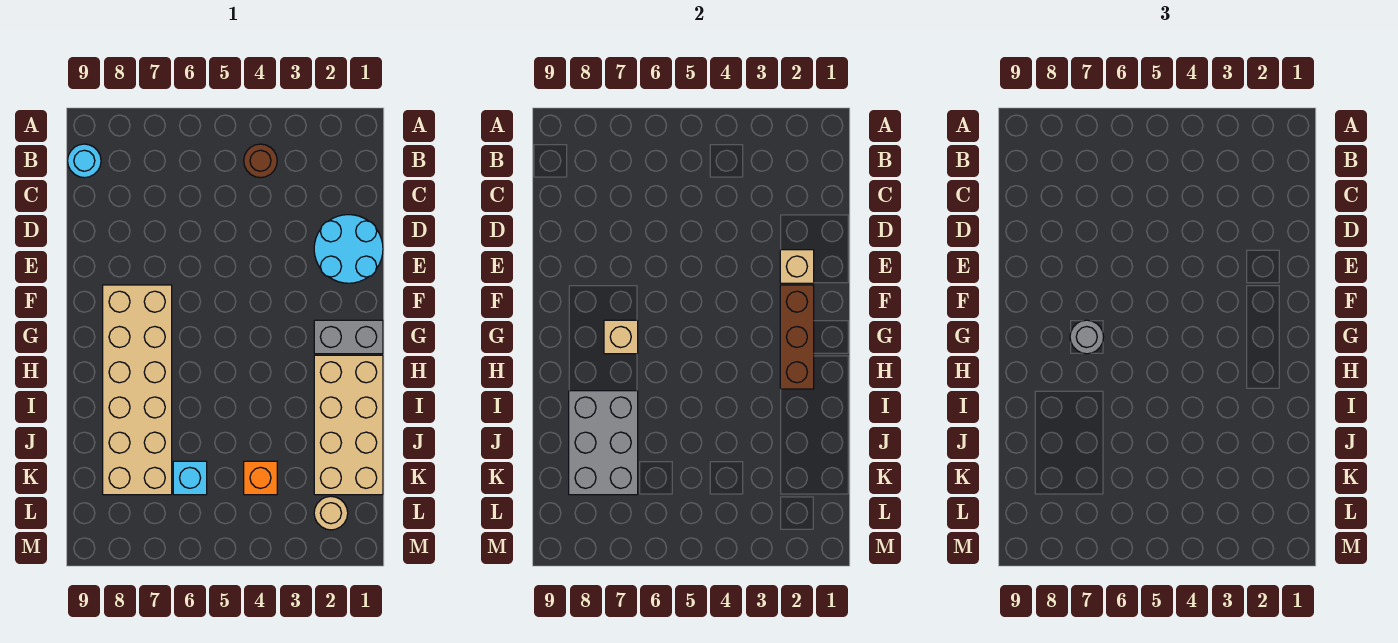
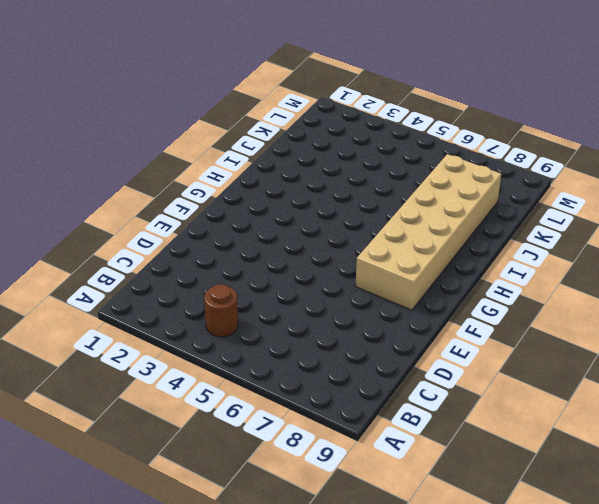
none -> cyan 1x1 round brick [68,144,101,178]
none -> cyan 2x2 round brick [314,215,383,283]
none -> grey 1x2 brick [314,320,383,354]

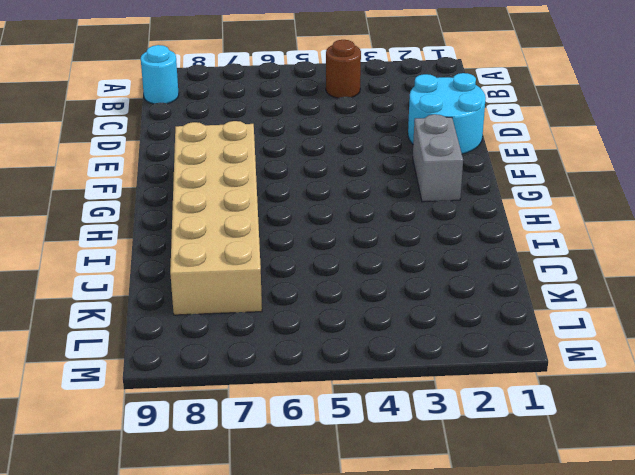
grey 1x2 brick [413,114,463,202] -> grey 1x2 brick turned to [314,320,383,354]
none -> tan 2x4 brick [314,355,383,495]
none -> orange 1x1 brick [244,461,277,495]
none -> cyan 1x1 brick [173,461,207,495]

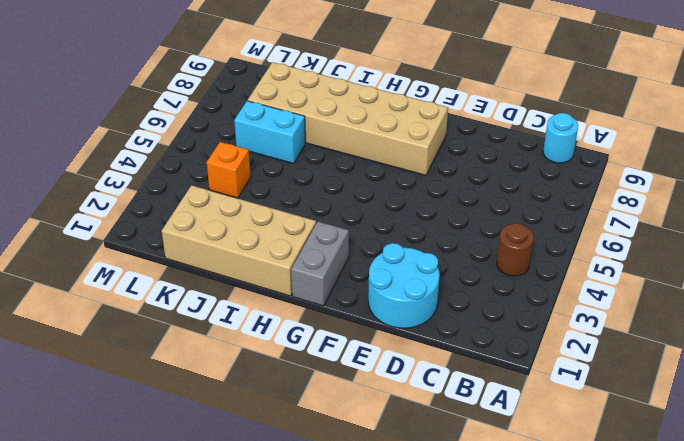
cyan 1x2 brick [234,101,305,164] -> cyan 1x1 brick [173,461,207,495]
none -> tan 1x1 round brick [314,496,348,530]
none -> tan 1x1 brick [780,250,814,283]
none -> brown 1x3 brick [780,285,814,389]

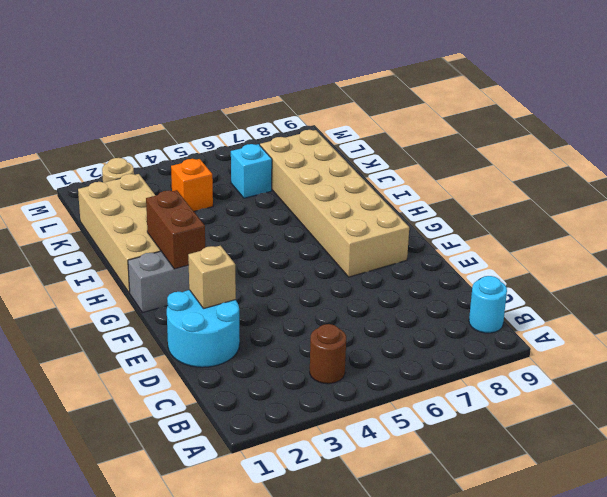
brown 1x2 brick [146,190,205,269] -> brown 1x3 brick [780,285,814,389]
none -> tan 1x1 brick [604,320,638,354]
none -> grey 2x3 brick [569,391,638,495]
none -> grey 1x1 round brick [1070,320,1103,354]

